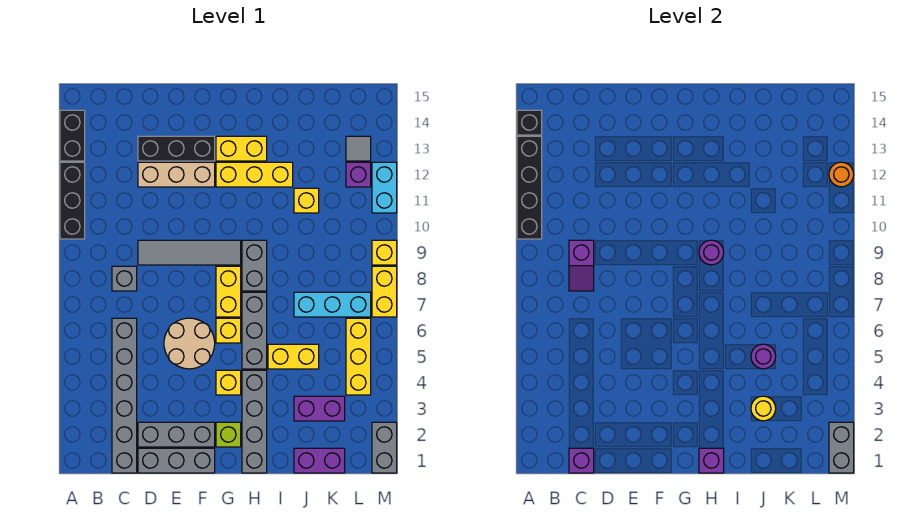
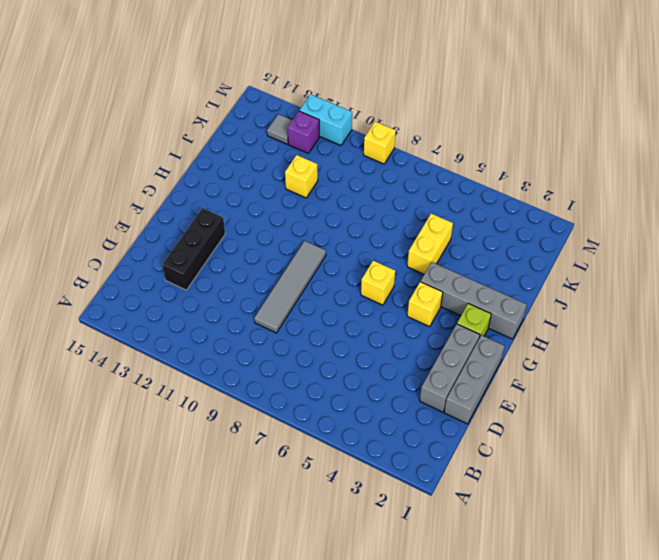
none -> black 1x3 brick [60,162,85,239]
none -> black 1x2 brick [60,110,85,161]
none -> grey 1x6 brick [112,318,137,473]
none -> grey 1x1 brick [112,266,137,291]

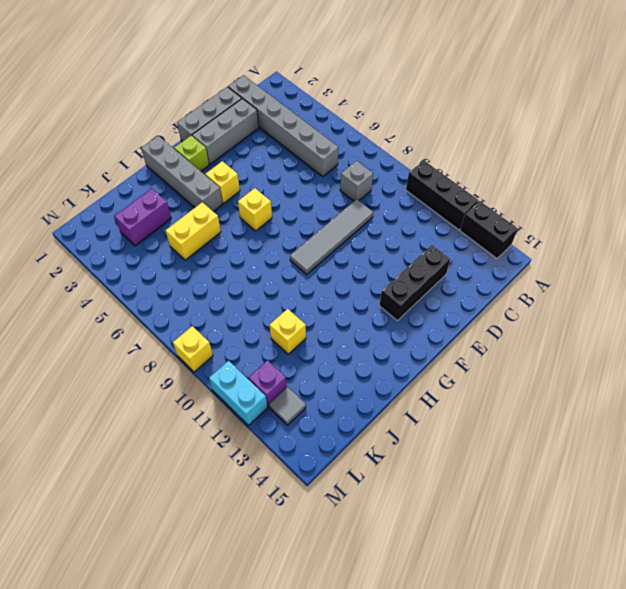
none -> tan 1x3 brick [138,162,215,187]
none -> tan 2x2 round brick [164,318,215,369]
none -> yellow 1x2 brick [216,266,241,317]
none -> yellow 1x3 brick [216,162,293,187]

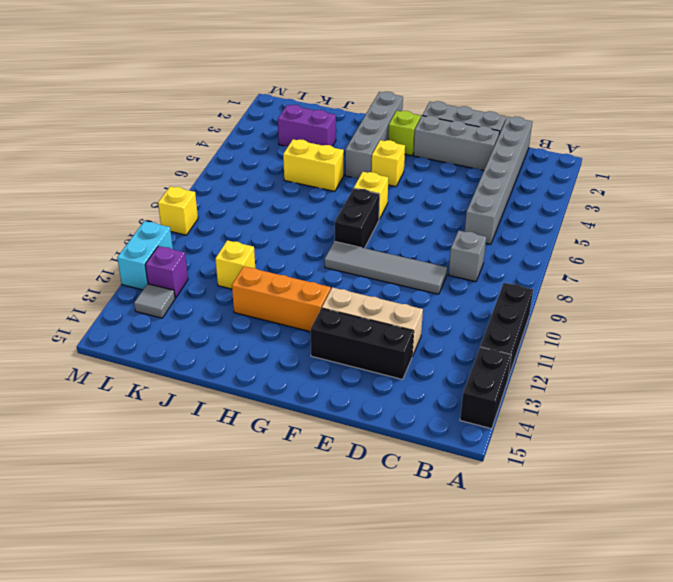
black 1x2 brick [335,188,380,248] -> yellow 1x2 brick [216,266,241,317]
orange 1x3 brick [232,266,331,332] -> yellow 1x3 brick [216,162,293,187]
none -> tan 2x2 round brick [164,318,215,369]
none -> yellow 1x2 brick [216,136,267,161]
none -> grey 1x3 brick [242,292,267,369]
none -> grey 1x2 brick [242,240,267,291]

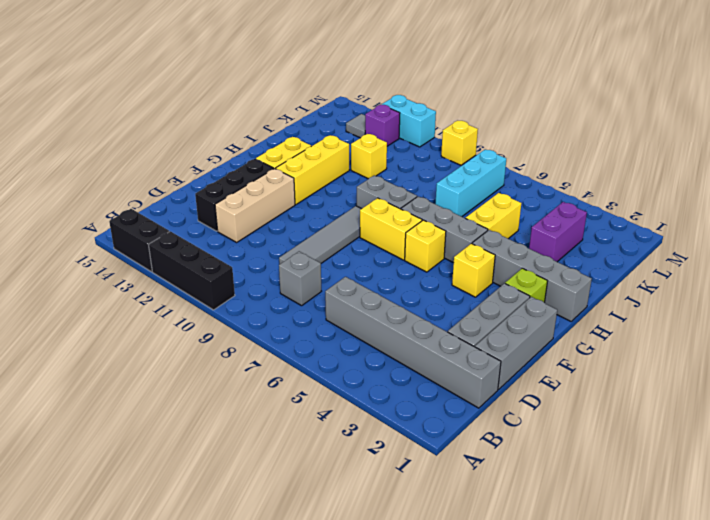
none -> tan 2x2 round brick [164,318,215,369]
none -> purple 1x2 brick [294,448,345,473]
none -> yellow 1x3 brick [346,318,371,395]
none -> grey 1x2 brick [372,422,397,473]

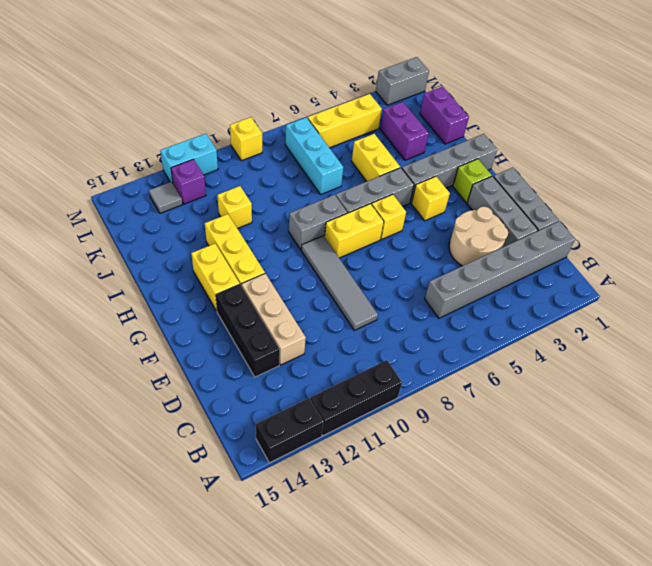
tan 2x2 round brick [449,207,508,266] -> tan 2x2 round brick moved to [164,318,215,369]
none -> grey 1x1 brick [112,266,137,291]
none -> yellow 1x2 brick [372,266,397,317]
none -> black 1x4 brick [517,136,542,239]
none -> black 1x1 brick [517,110,542,135]

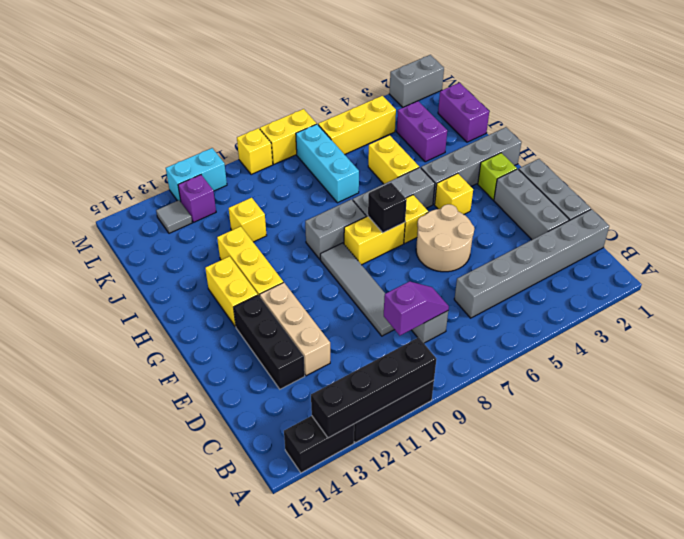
black 1x1 brick [368,183,407,233] -> black 1x1 brick moved to [517,110,542,135]
none -> purple 1x1 brick [569,448,594,473]
none -> purple 1x1 brick [699,448,724,473]
none -> purple 1x1 round brick [699,240,724,265]
none -> yellow 1x1 round brick [751,396,776,421]

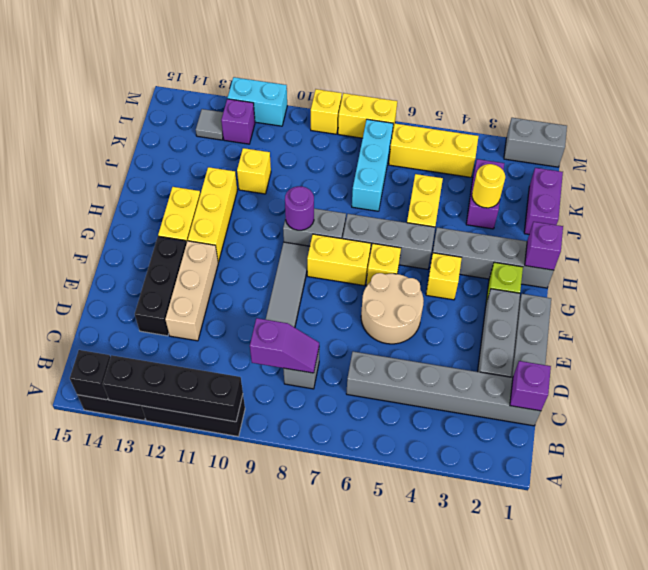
none -> purple 1x1 round brick [751,344,776,369]
none -> grey 1x2 brick [829,422,854,473]
none -> orange 1x1 round brick [829,162,854,187]

